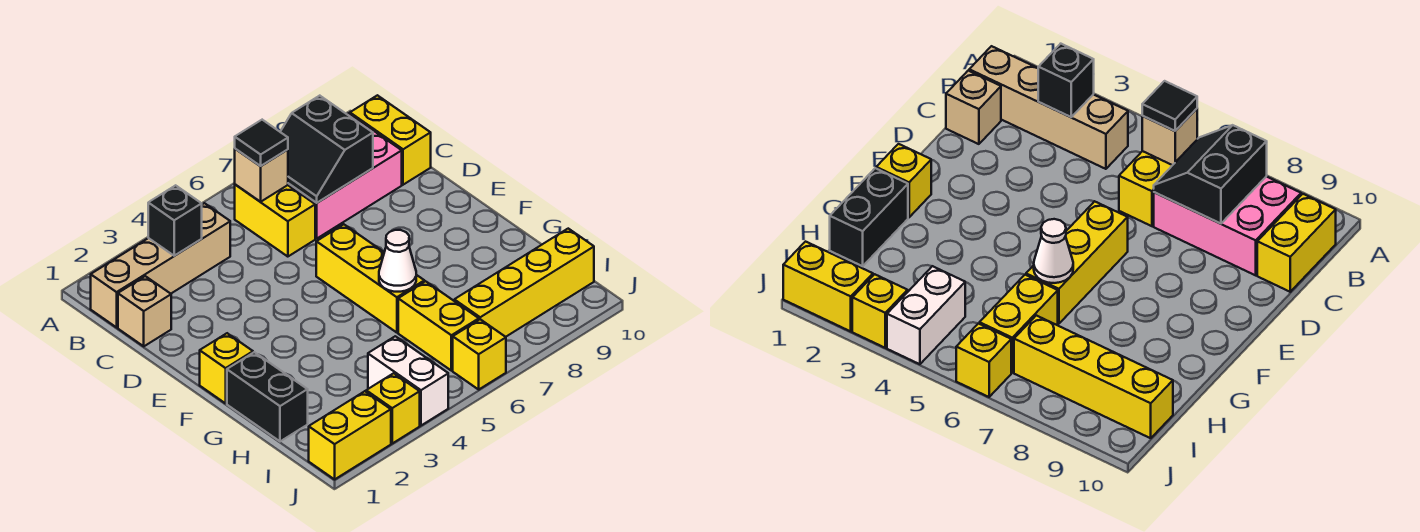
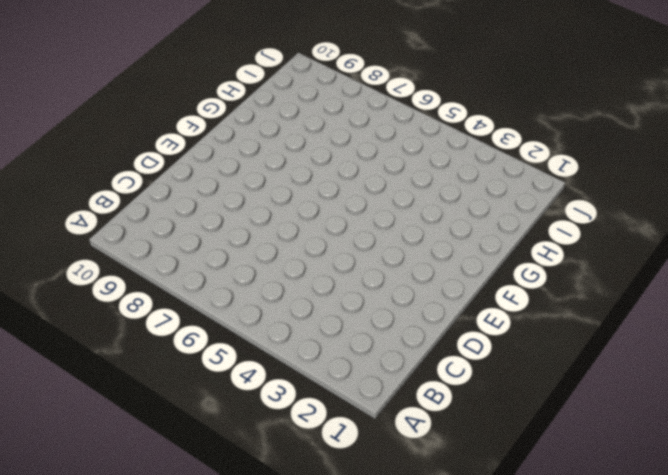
none -> tan 1x4 brick [91,203,230,327]
none -> yellow 1x2 brick [235,184,315,257]
none -> pink 2x3 brick [288,113,402,238]

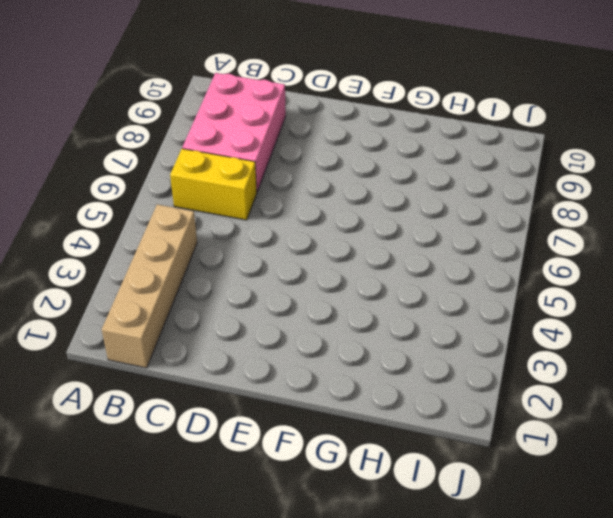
none -> yellow 1x2 brick [350,95,431,185]
none -> tan 1x1 brick [118,276,171,346]
none -> yellow 1x3 brick [316,224,424,333]

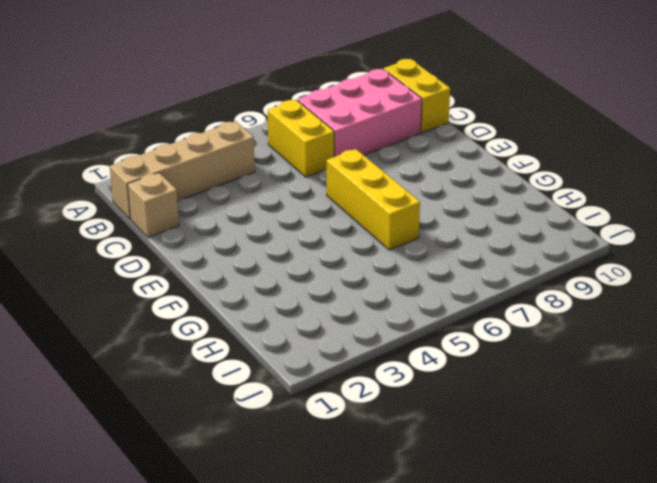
none -> yellow 1x1 brick [200,333,253,403]
none -> black 1x2 brick [227,352,308,441]
none -> yellow 1x2 brick [398,281,479,371]

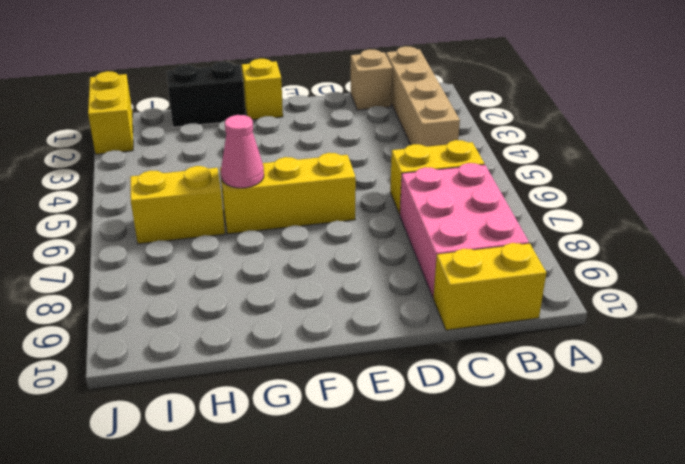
pink 1x1 cone [221,115,264,188] -> white 1x1 cone [379,230,416,292]
none -> white 1x2 brick [368,336,448,425]
none -> yellow 1x4 brick [454,229,594,337]
none -> yellow 1x1 brick [366,373,420,443]

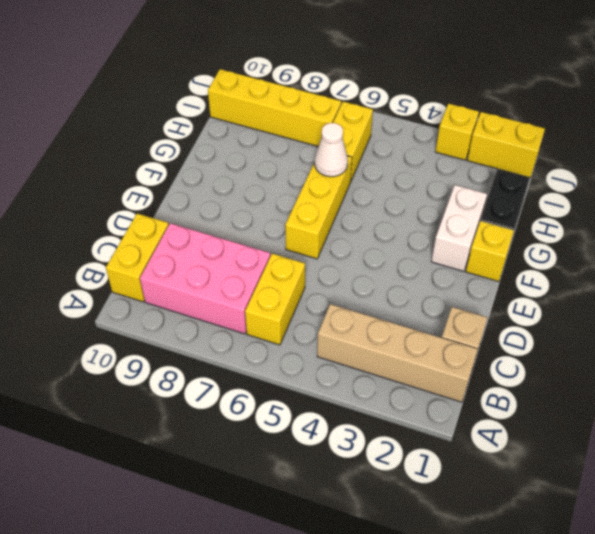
white 1x2 brick [431,185,487,271] -> white 1x2 brick moved to [368,336,448,425]
none -> yellow 1x1 brick [453,319,506,389]
none -> black 1x1 brick [148,185,202,256]
none -> tan 1x1 brick [235,149,288,202]

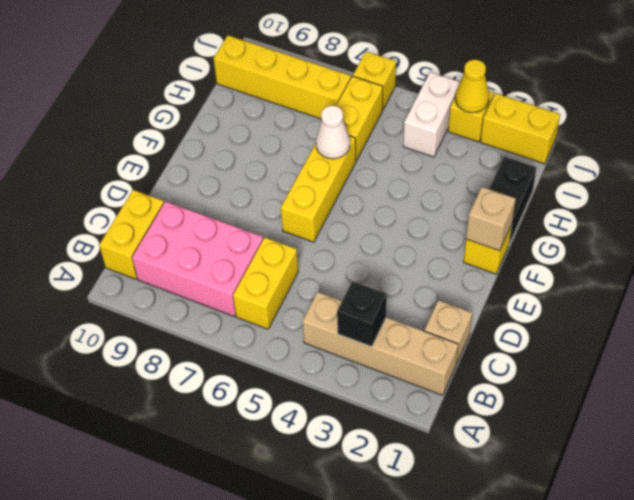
tan 1x1 brick [466,187,516,251] -> tan 1x1 brick moved to [235,149,288,202]
yellow 1x1 cone [455,60,489,113] -> none
none -> black 2x2 slope [280,96,373,203]
none -> black 1x1 tile [235,120,288,166]

